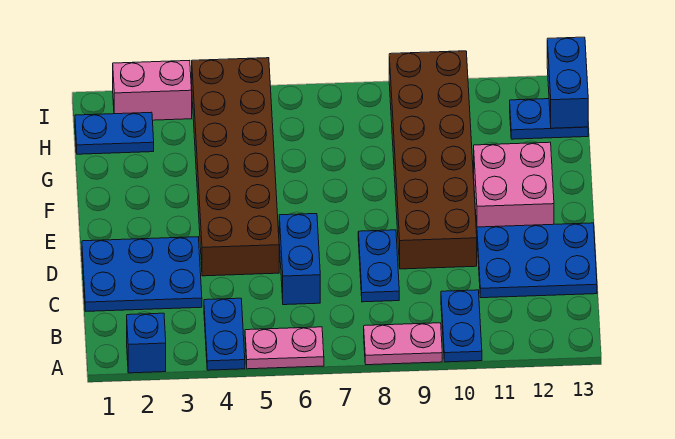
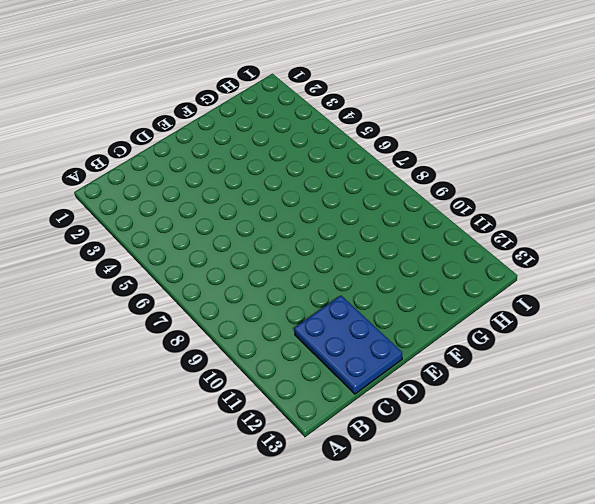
none -> blue 1x1 brick [127,313,166,373]
none -> blue 1x2 plate [204,298,245,370]
none -> pink 1x2 plate [245,327,324,369]

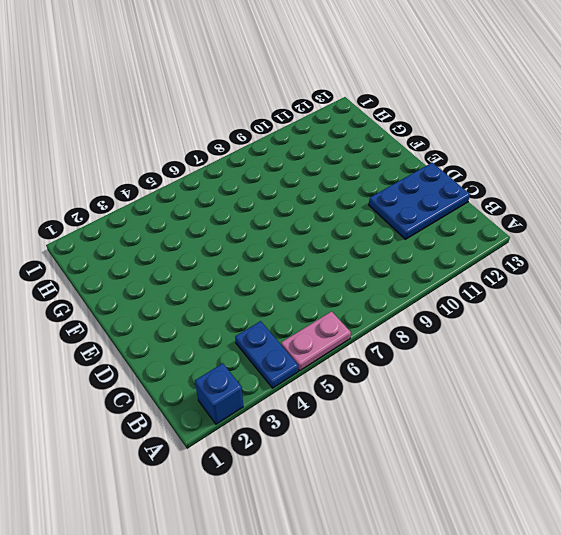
none -> pink 1x2 plate [364,323,442,365]
none -> blue 1x2 plate [441,290,482,362]
none -> blue 2x3 plate [82,237,202,311]

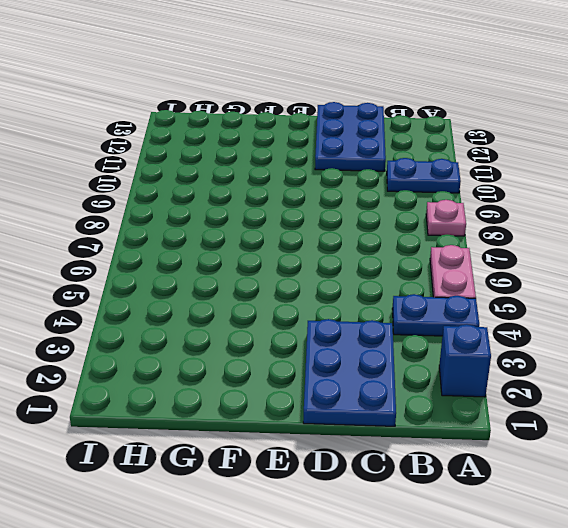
pink 1x1 plate [426,200,466,236] -> pink 1x2 plate [364,323,442,365]
none -> blue 1x2 brick [279,214,320,305]
none -> blue 1x2 plate [358,230,399,302]
none -> brown 2x6 brick [192,58,279,276]

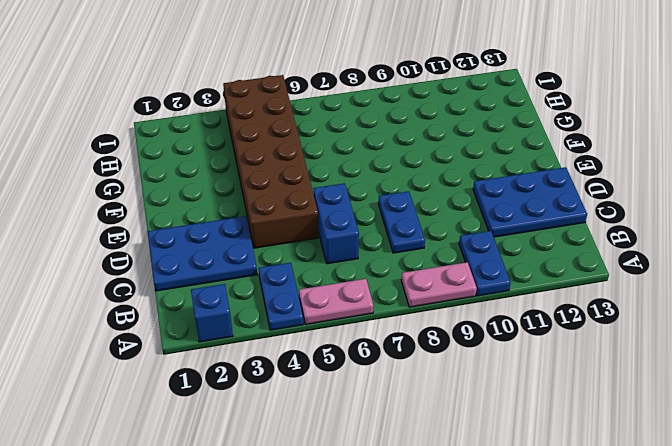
none -> brown 2x6 brick [389,51,477,269]
none -> pink 2x2 brick [474,142,554,228]
none -> blue 1x2 plate [75,112,154,154]

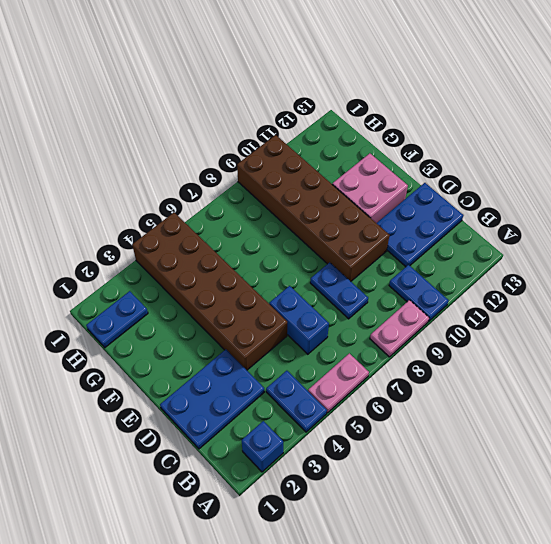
none -> blue 1x2 plate [510,99,588,139]
none -> pink 1x2 brick [113,60,192,120]
none -> blue 1x2 brick [547,37,588,128]

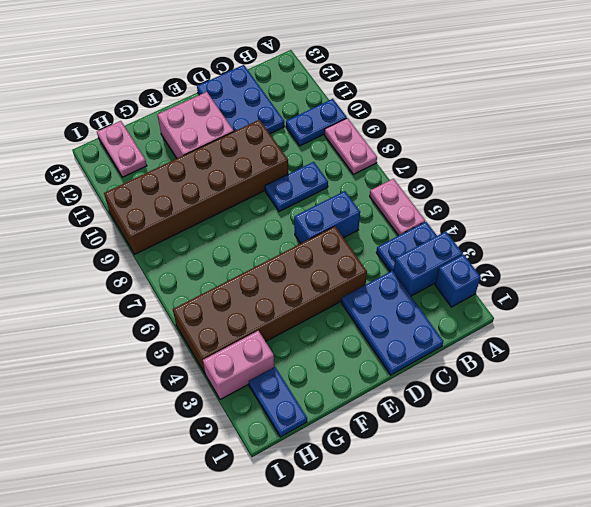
blue 1x2 brick [393,231,463,296] -> blue 1x2 brick moved to [547,37,588,128]
pink 1x2 brick [203,331,274,400] -> pink 1x2 brick turned to [113,60,192,120]
pink 1x2 plate [97,121,147,177] -> blue 1x2 plate [510,99,588,139]

